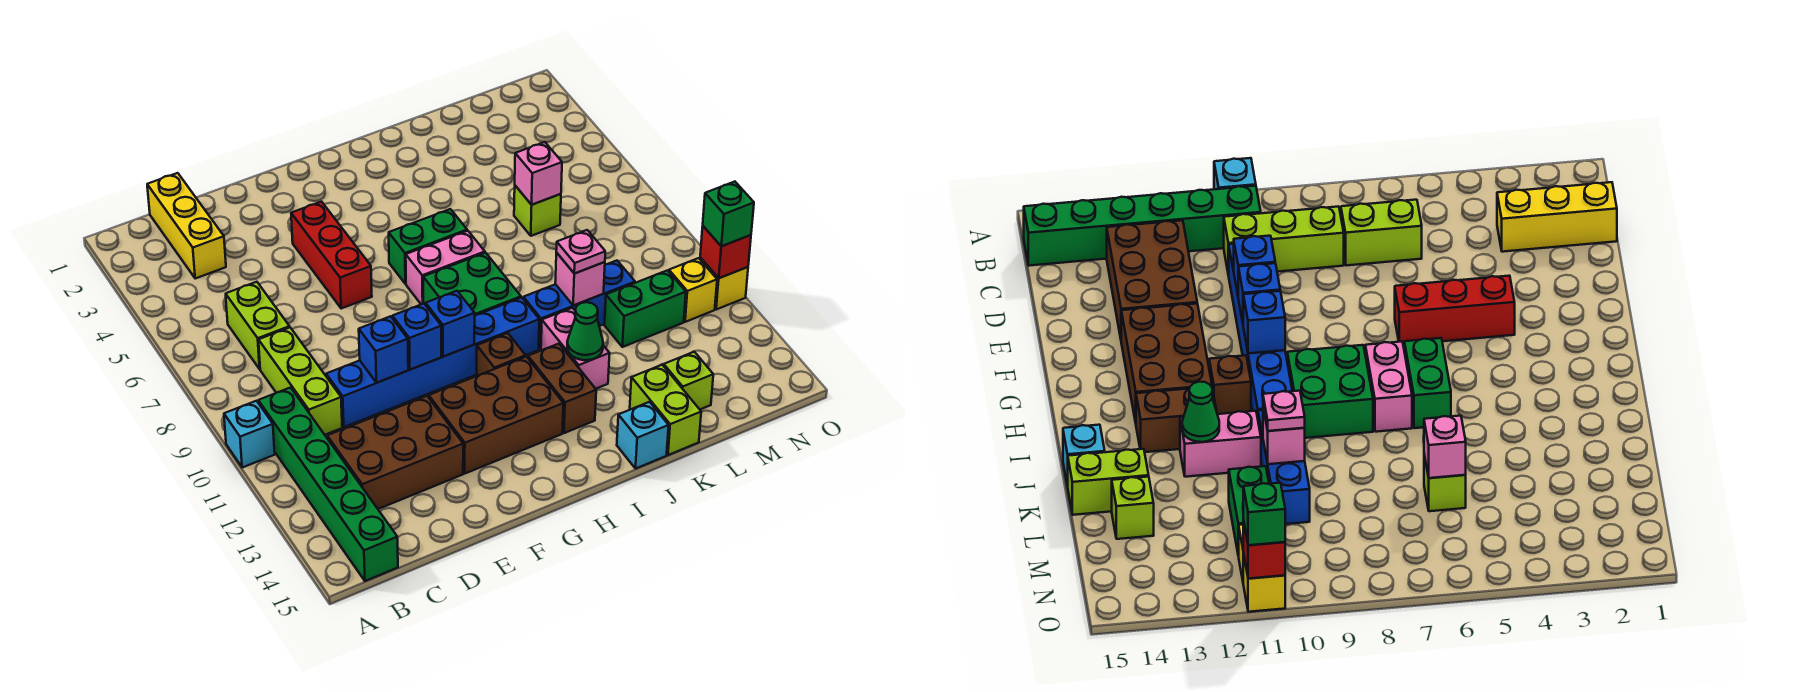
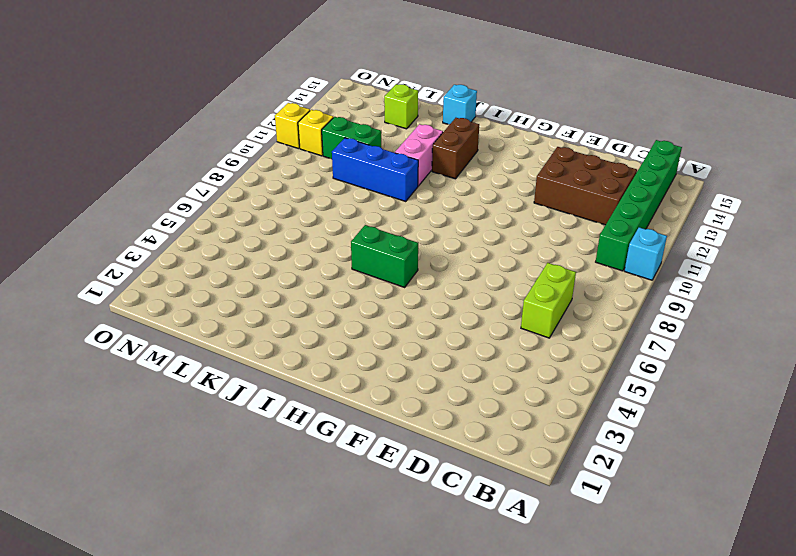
none -> yellow 1x3 brick [147,173,226,278]
none -> lime 1x3 brick [259,328,342,435]
none -> blue 1x6 brick [326,298,539,427]
none -> red 1x3 brick [291,202,372,308]

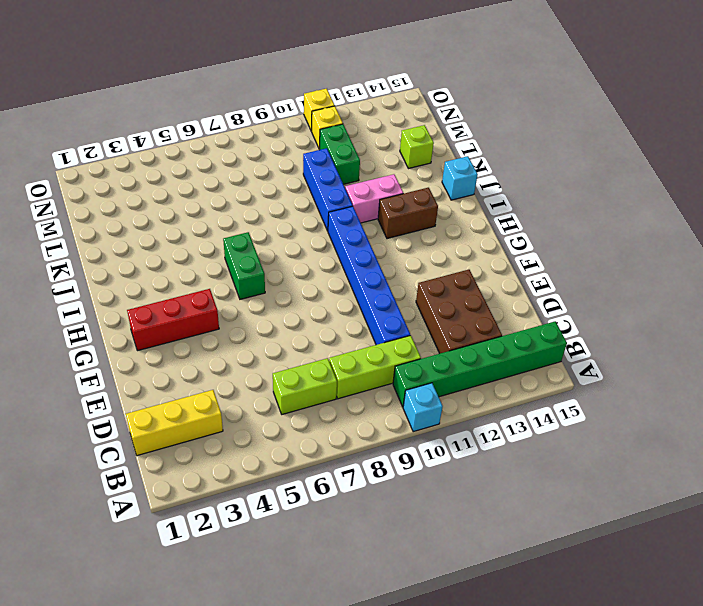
red 1x3 brick [127,289,219,351] -> red 1x3 brick moved to [291,202,372,308]
none -> brown 2x3 brick [429,356,563,474]
none -> pink 1x2 brick [406,231,485,304]
none -> green 2x2 brick [423,253,521,316]
none -> brown 1x1 brick [477,333,526,376]

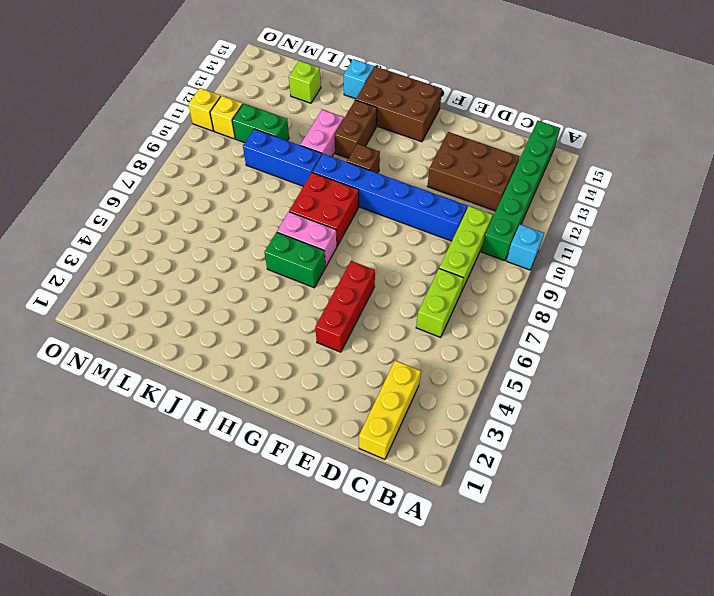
brown 2x3 brick [356,67,442,142] -> brown 2x3 brick moved to [429,356,563,474]
red 2x2 brick [289,173,359,246] -> green 2x2 brick [423,253,521,316]
none -> lime 1x2 brick [630,365,701,455]
none -> lime 1x1 brick [514,186,561,236]
none -> blue 1x1 brick [359,316,408,383]
none -> blue 1x1 brick [392,303,441,370]

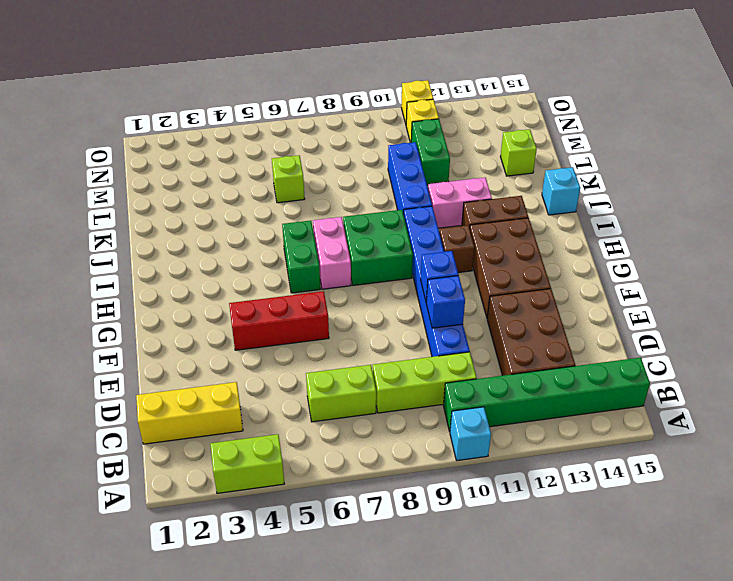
lime 1x2 brick [210,434,284,493] -> lime 1x2 brick moved to [630,365,701,455]
none -> blue 1x1 brick [426,291,475,357]
none -> green 1x1 cone [567,302,603,360]
none -> pink 1x1 brick [555,253,605,306]
none -> pink 1x1 brick [515,142,562,205]

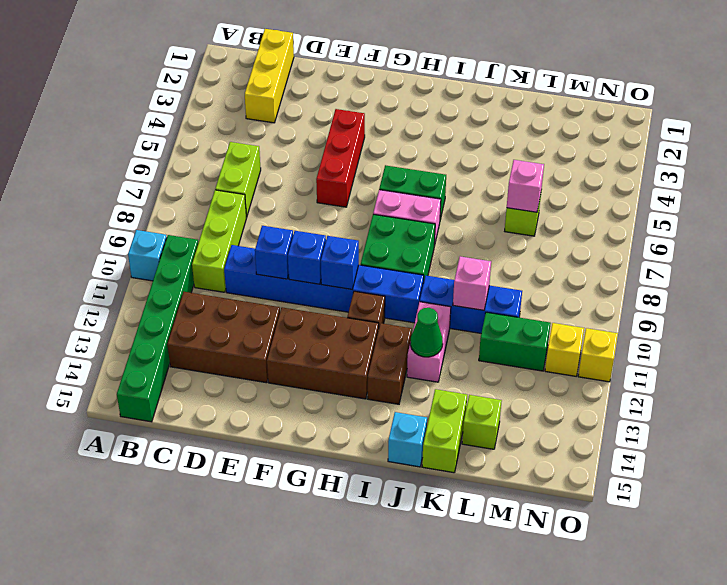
none -> red 1x1 brick [700,226,751,278]
none -> pink 1x1 plate [556,230,605,274]
none -> green 1x1 brick [703,182,754,246]

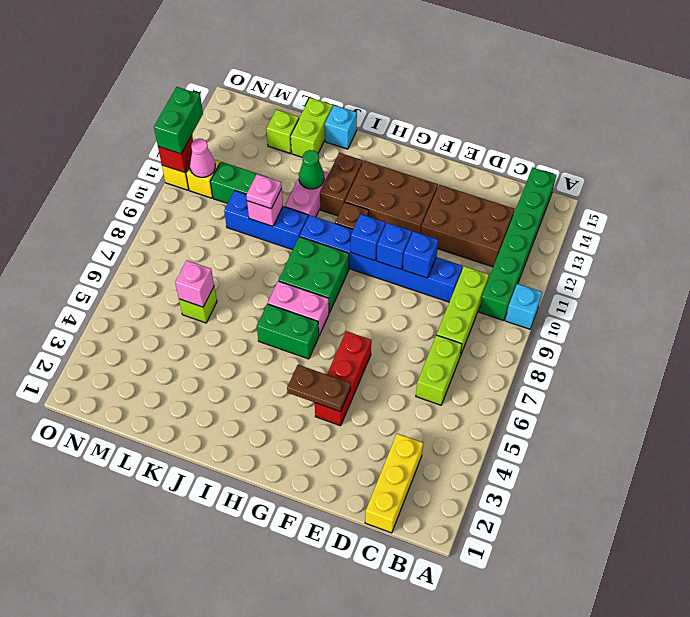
brown 1x2 plate [287,365,351,412] -> none
pink 1x1 cone [190,139,215,177] -> none
green 1x2 brick [154,87,203,154] -> green 1x1 brick [703,182,754,246]

